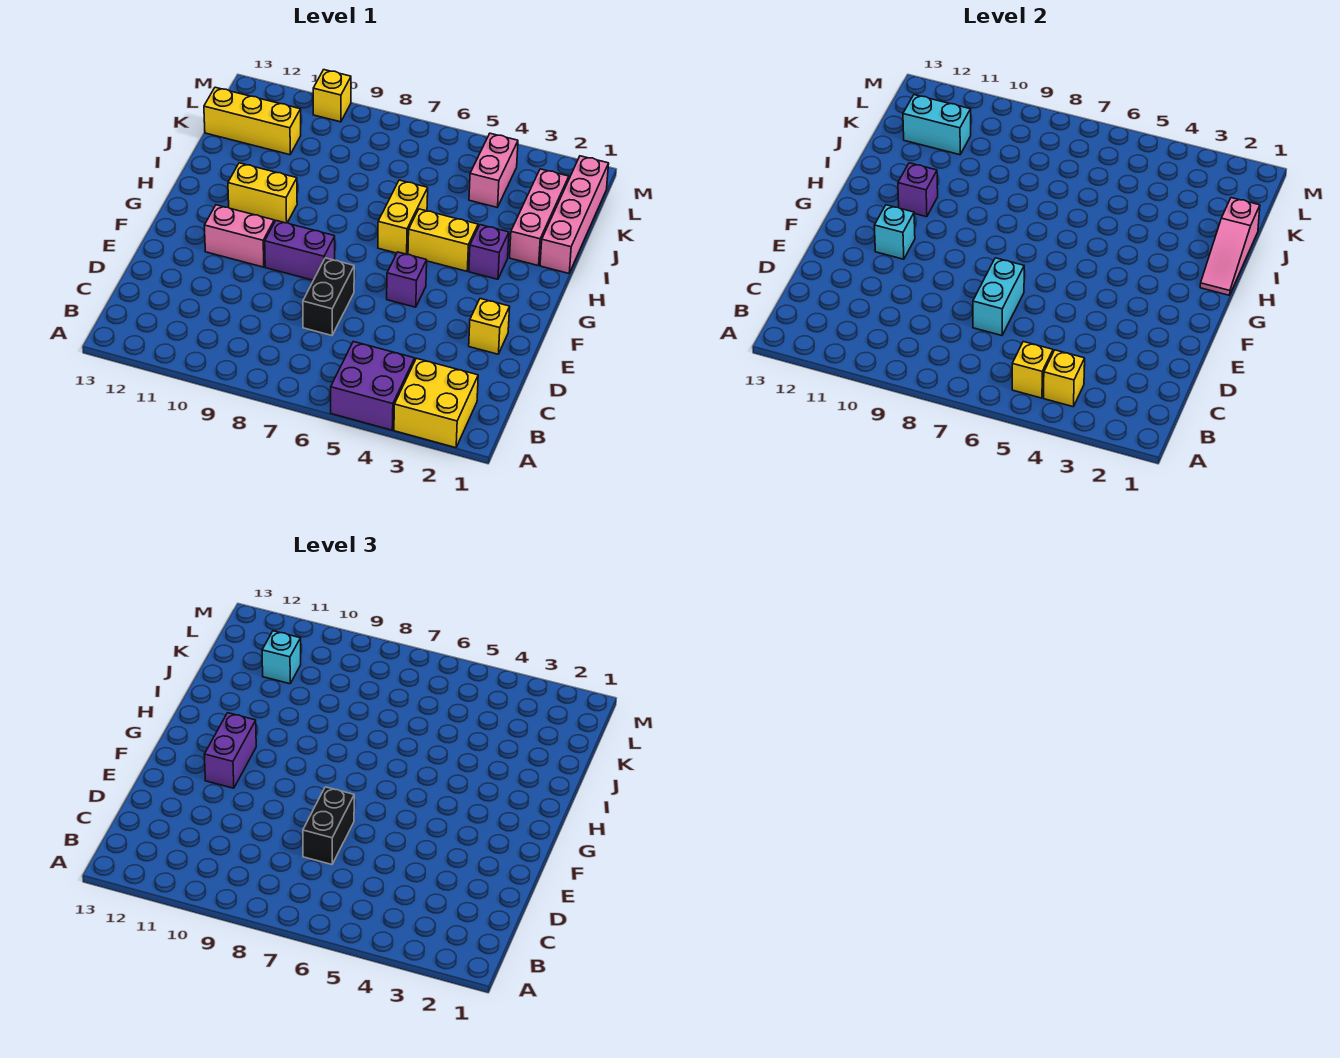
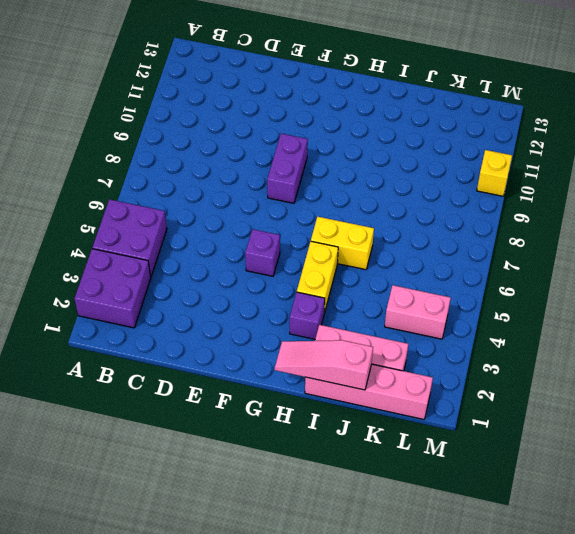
purple 2x2 brick [74,249,151,328] -> yellow 2x2 brick [394,358,478,448]
none -> black 1x2 brick [303,258,354,336]
none -> yellow 1x1 brick [469,299,510,354]
none -> pink 1x2 brick [204,205,274,267]

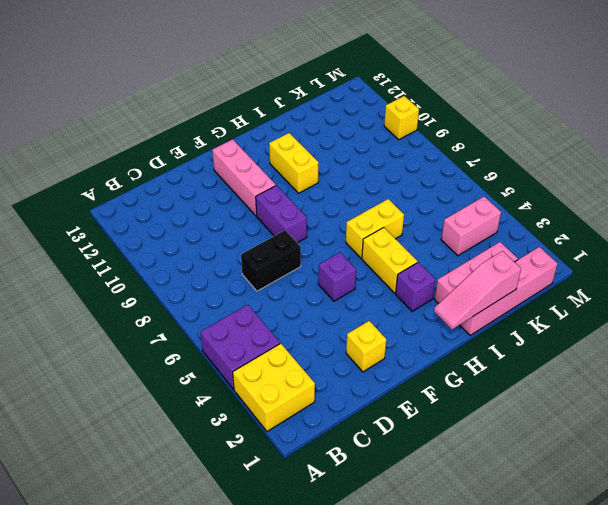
pink 1x3 brick [212,139,276,216] -> pink 1x2 brick [204,205,274,267]
none -> yellow 1x3 brick [204,87,301,155]
none -> yellow 1x1 brick [1044,350,1085,407]
none -> yellow 1x1 brick [1012,342,1053,398]

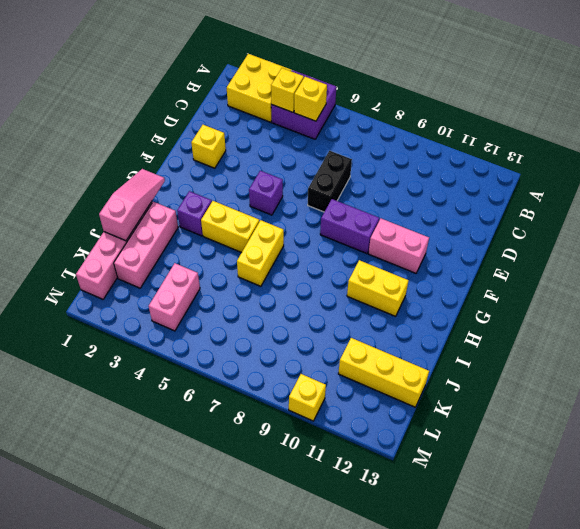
none -> cyan 1x2 brick [973,258,1024,336]
none -> cyan 1x1 brick [874,205,915,259]
none -> purple 1x1 brick [898,163,938,217]

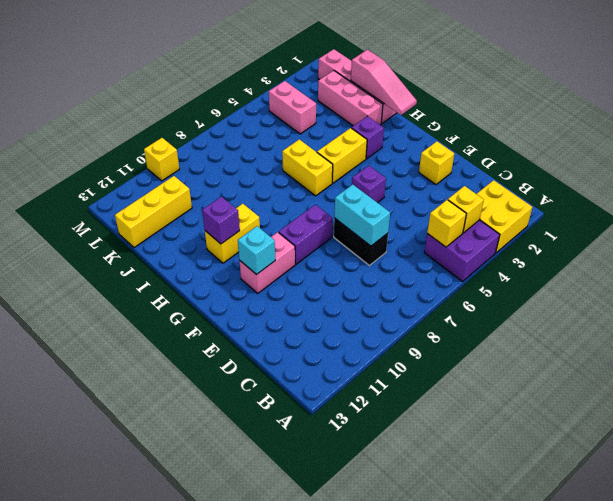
none -> cyan 1x2 brick [903,95,971,155]
none -> black 1x2 brick [303,787,354,865]
none -> purple 1x2 brick [204,713,256,788]

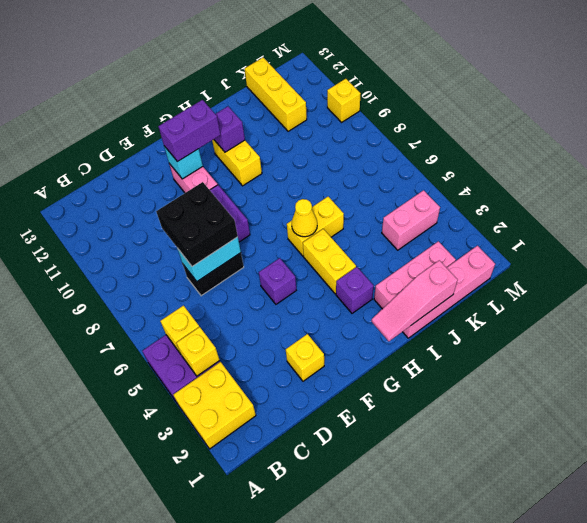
black 2x2 brick [156,182,238,267] -> black 1x2 brick [303,787,354,865]
yellow 1x1 cone [292,199,317,237] -> none
none -> cyan 1x2 brick [903,95,971,155]
none -> cyan 1x1 brick [262,631,301,684]

